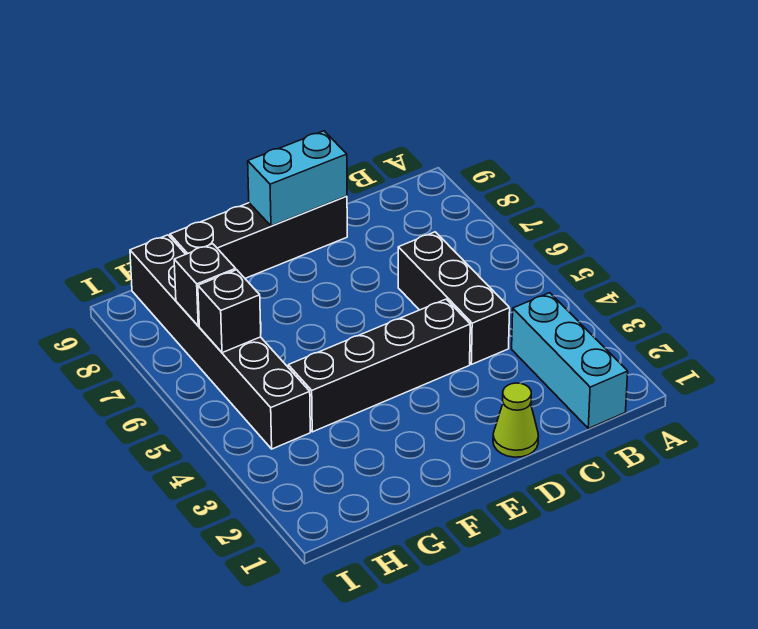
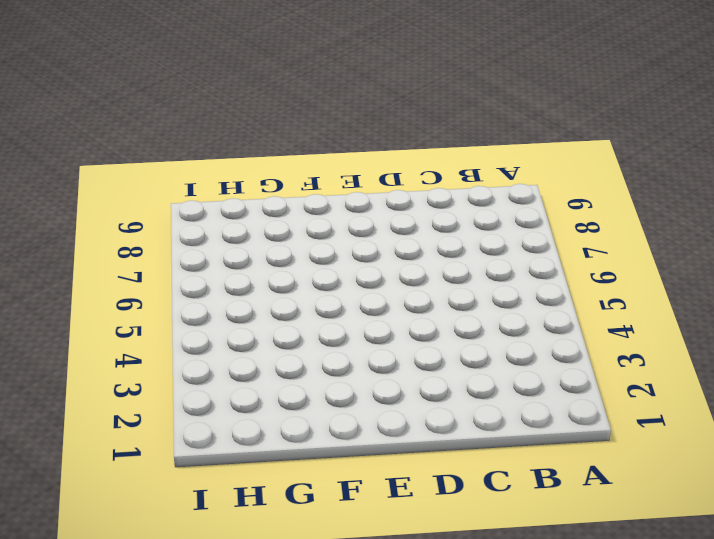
none -> cyan 1x3 brick [512,293,628,428]
none -> black 1x3 brick [398,232,510,364]

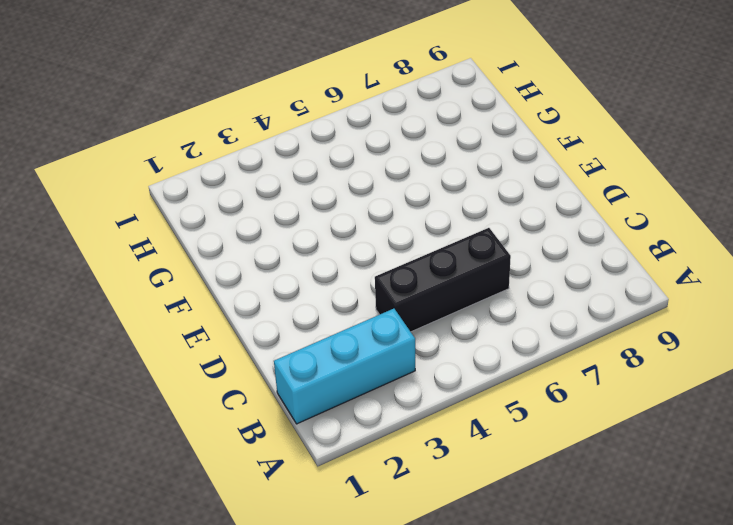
none -> lime 1x1 cone [493,383,538,457]
none -> black 1x4 brick [288,299,470,432]

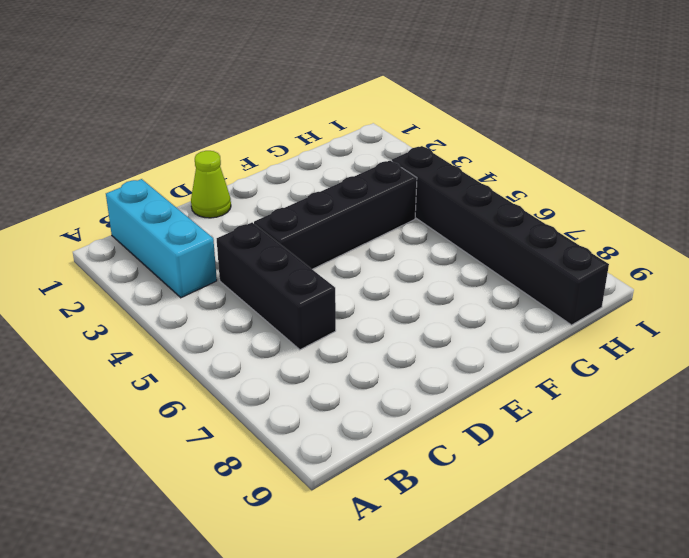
none -> black 1x4 brick [170,196,347,278]
none -> cyan 1x2 brick [248,131,347,226]

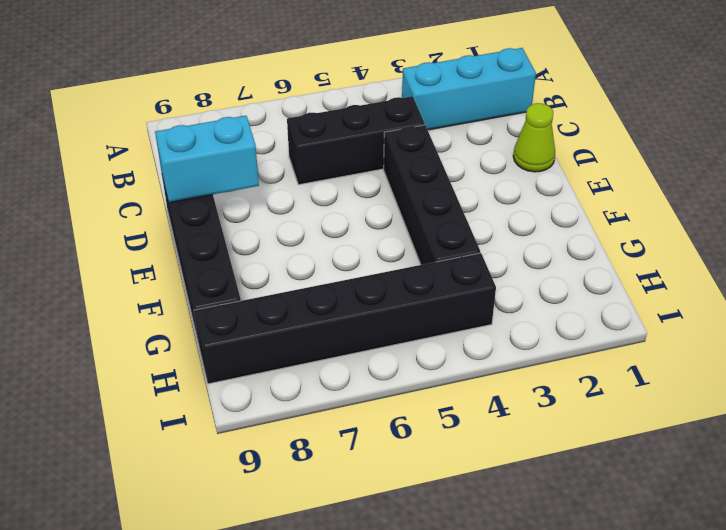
cyan 1x2 brick [155,116,259,202] -> cyan 1x2 brick turned to [248,131,347,226]
none -> black 1x1 brick [198,270,261,353]
none -> black 1x1 brick [174,244,236,326]

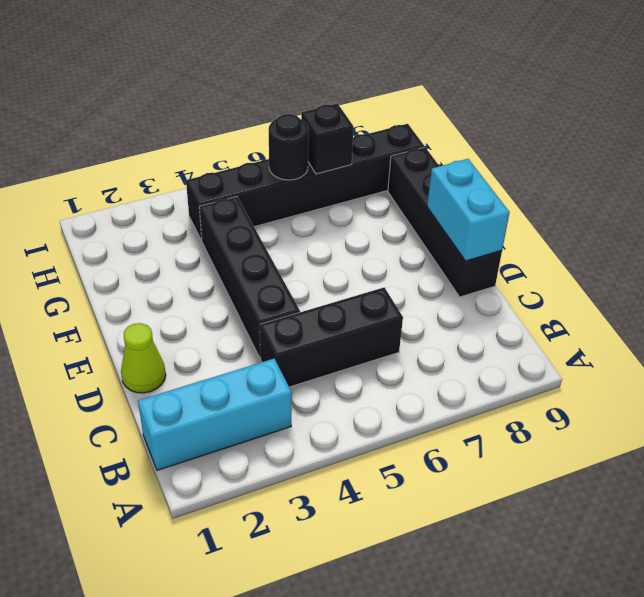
black 1x1 round brick [269,114,309,180] -> black 1x1 brick [198,270,261,353]

